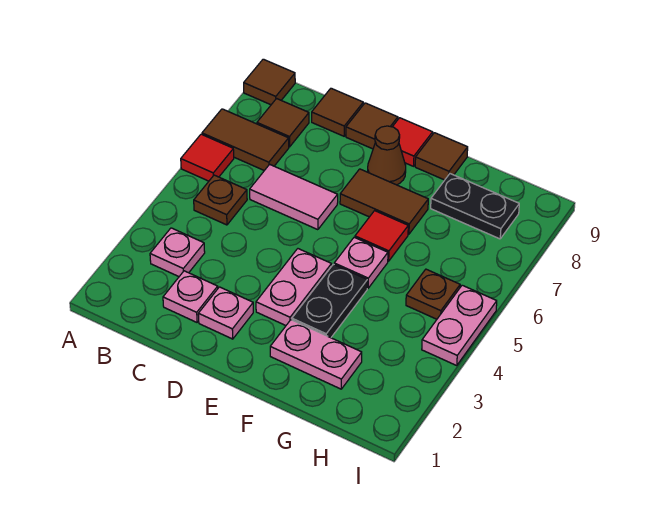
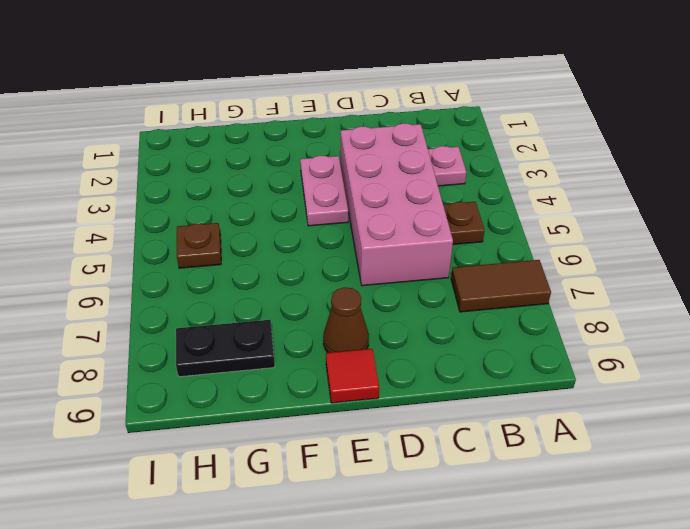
pink 2x4 brick [341,123,453,286] -> pink 1x2 tile [250,164,338,230]
none -> red 1x1 tile [181,134,234,181]
none -> brown 1x1 tile [244,59,295,105]
none -> brown 1x1 tile [257,99,309,147]

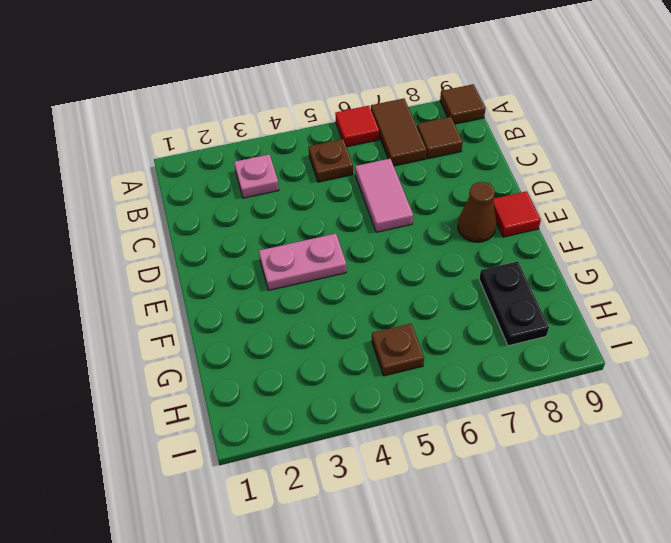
none -> pink 1x1 plate [163,271,218,322]
none -> brown 1x1 tile [312,88,363,136]
none -> pink 1x1 plate [198,287,253,339]

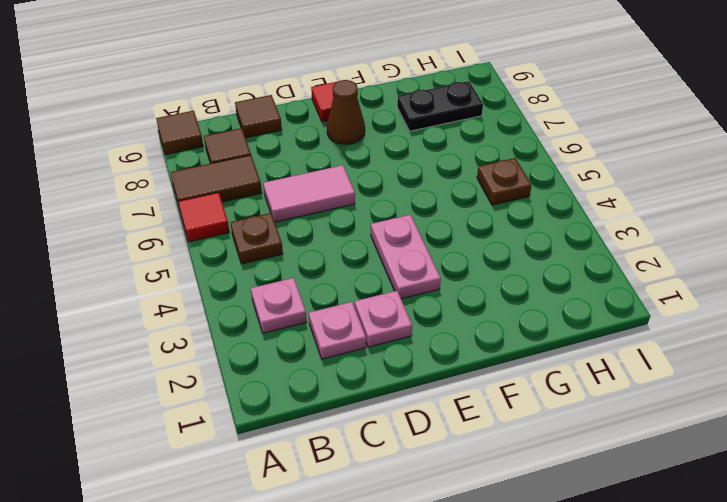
none -> brown 1x1 tile [346,103,398,149]
none -> brown 1x2 tile [340,169,428,234]
none -> pink 1x2 plate [270,320,362,389]

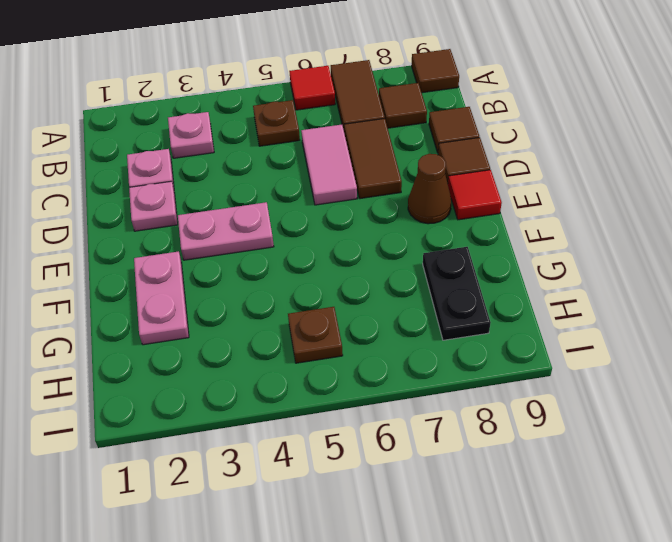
brown 1x2 tile [344,118,402,199] -> brown 1x2 tile moved to [340,169,428,234]
none -> black 1x2 plate [292,264,367,338]
none -> pink 1x1 plate [334,237,388,288]
none -> red 1x1 tile [355,211,408,261]

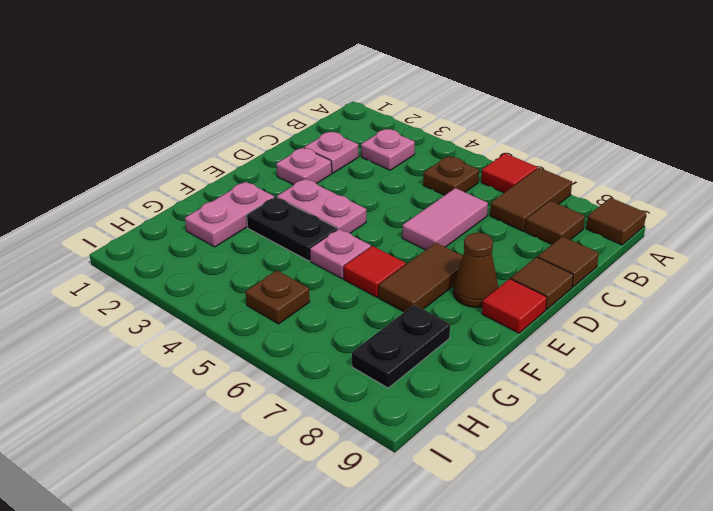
none -> brown 1x1 tile [415,133,468,180]
none -> pink 1x2 plate [422,285,497,365]

